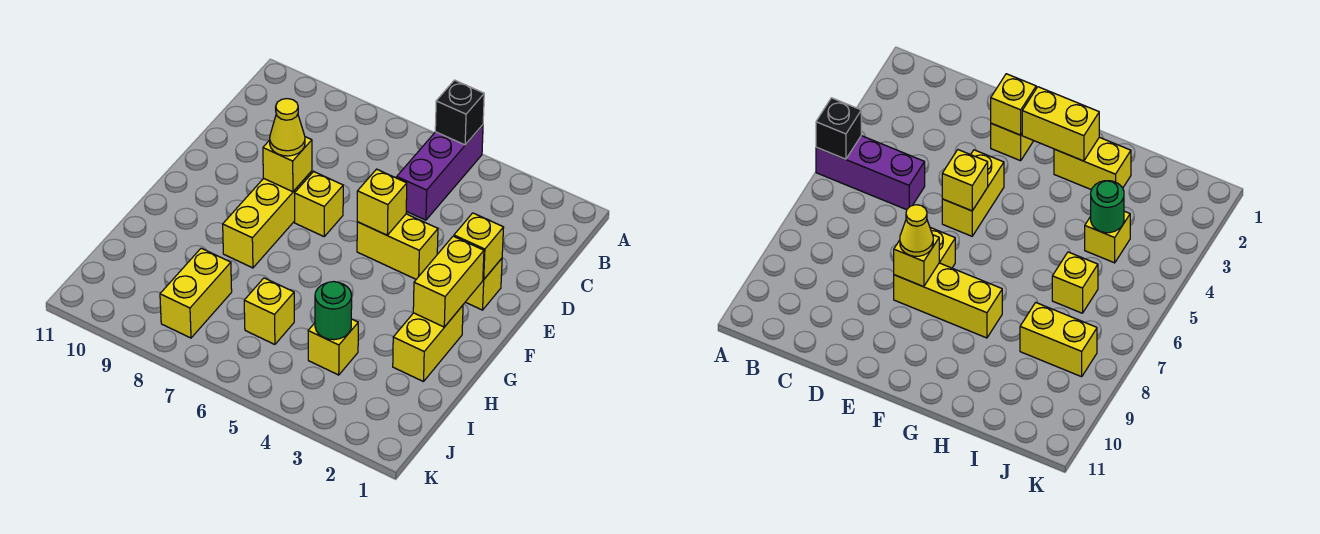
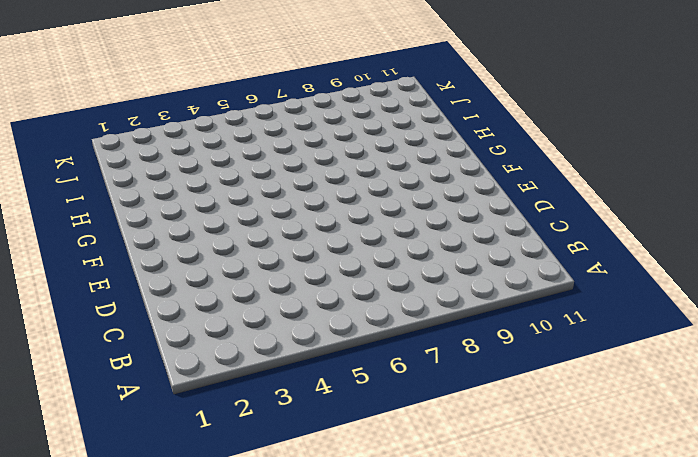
none -> purple 1x3 brick [397,125,483,220]
none -> yellow 1x1 brick [466,259,502,310]
none -> yellow 1x2 brick [357,214,438,279]

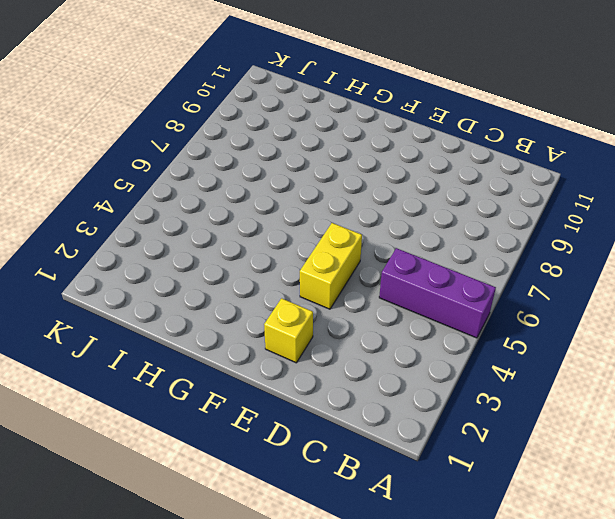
none -> yellow 1x1 brick [295,172,343,236]
none -> yellow 1x3 brick [223,171,312,268]
none -> yellow 1x2 brick [393,305,463,382]

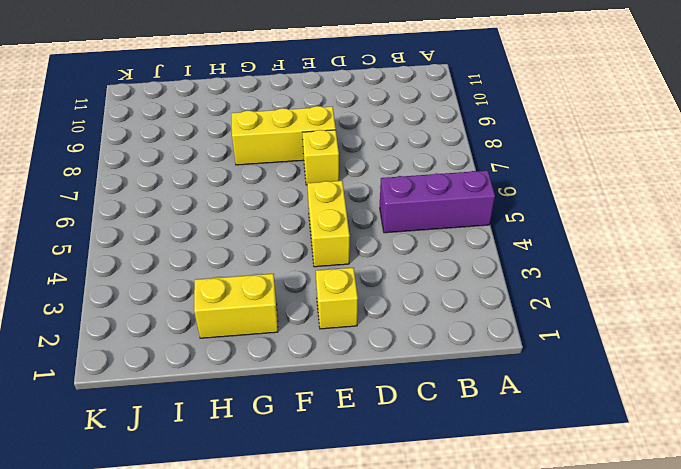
none -> yellow 1x1 brick [308,319,358,375]
none -> yellow 1x1 brick [244,278,294,344]
none -> yellow 1x2 brick [160,248,232,338]

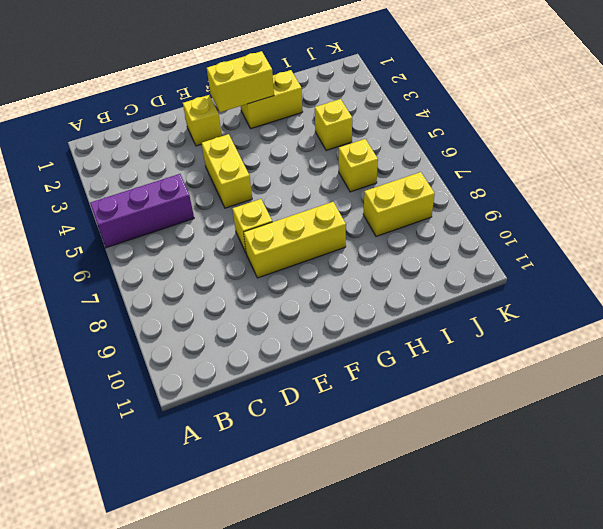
none -> black 1x1 brick [435,80,484,145]
none -> yellow 1x1 brick [454,213,504,280]
none -> yellow 1x1 brick [357,169,407,235]

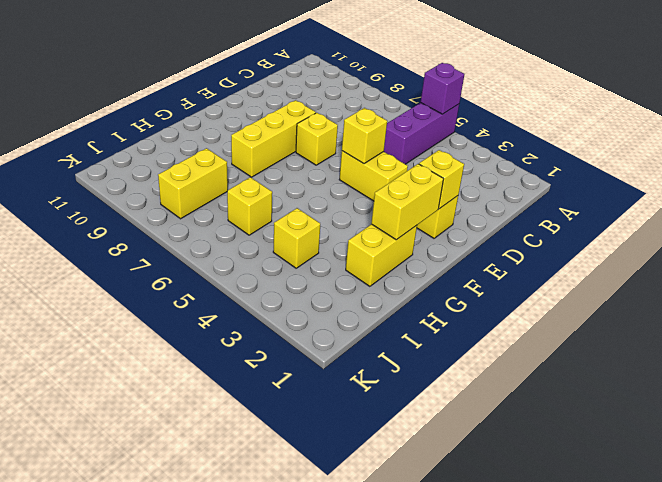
purple 1x1 brick [421,63,465,114] -> black 1x1 brick [435,80,484,145]
none -> yellow 1x1 brick [263,137,312,192]
none -> green 1x1 round brick [315,282,352,340]
none -> yellow 1x1 cone [270,99,305,156]

